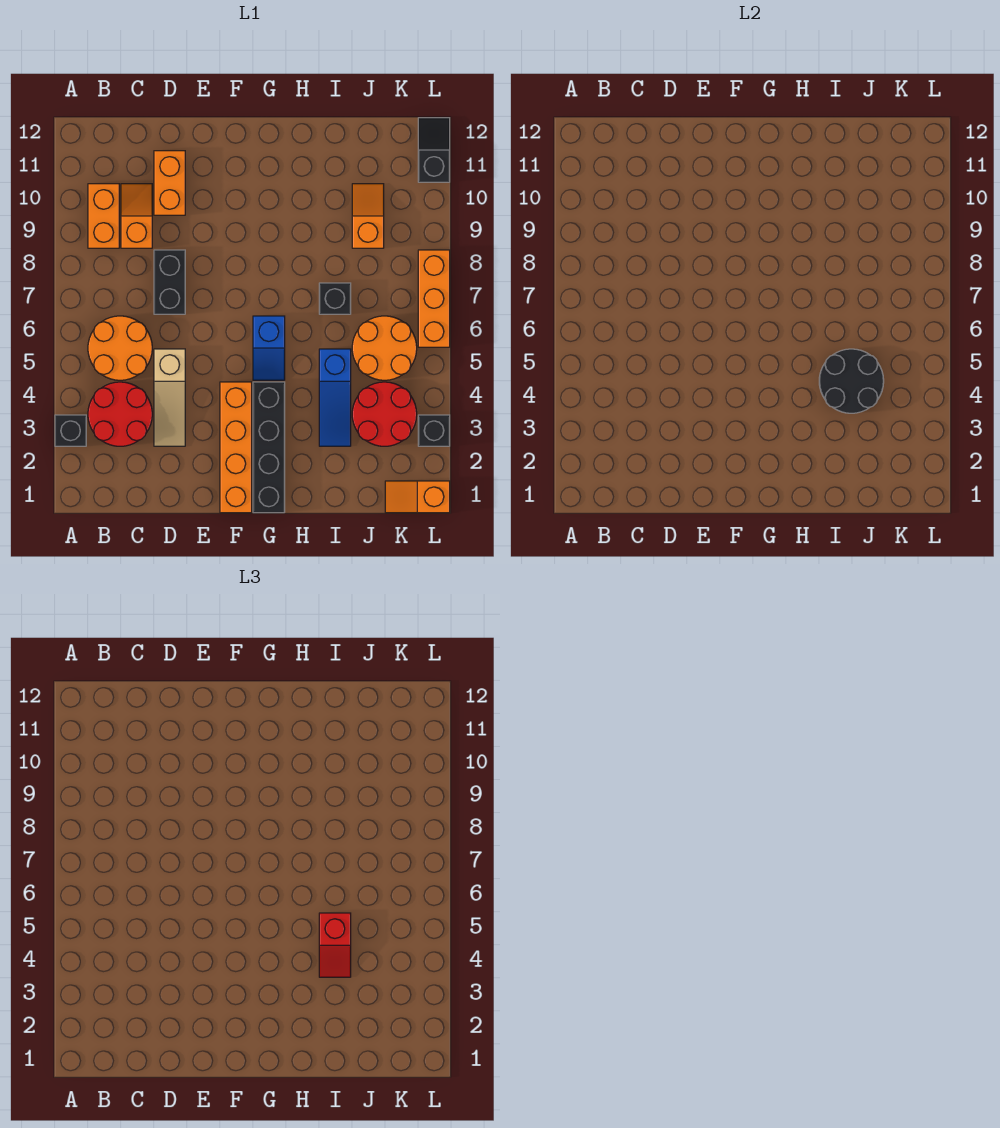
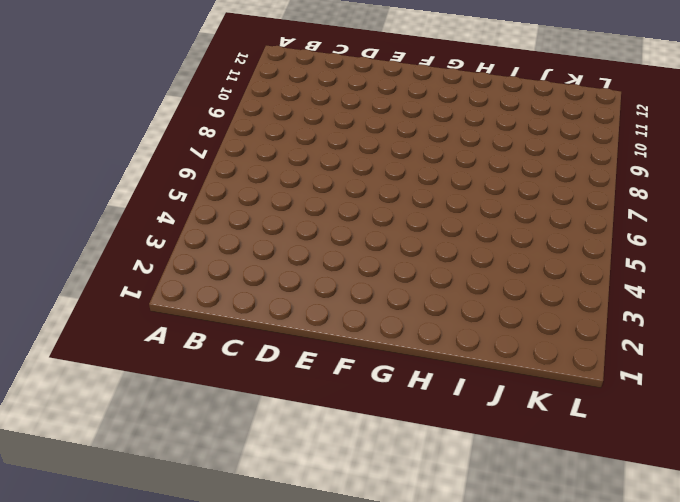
none -> black 1x1 brick [55,415,86,446]
none -> red 2x2 round brick [88,382,152,446]
none -> orange 2x2 round brick [88,316,152,380]

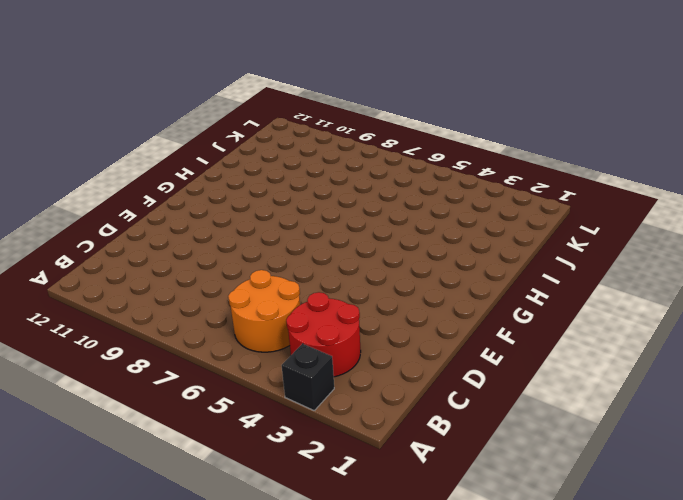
none -> orange 1x2 brick [88,184,119,248]
none -> orange 1x2 slope [121,184,152,248]
none -> tan 1x3 slope [154,349,185,446]

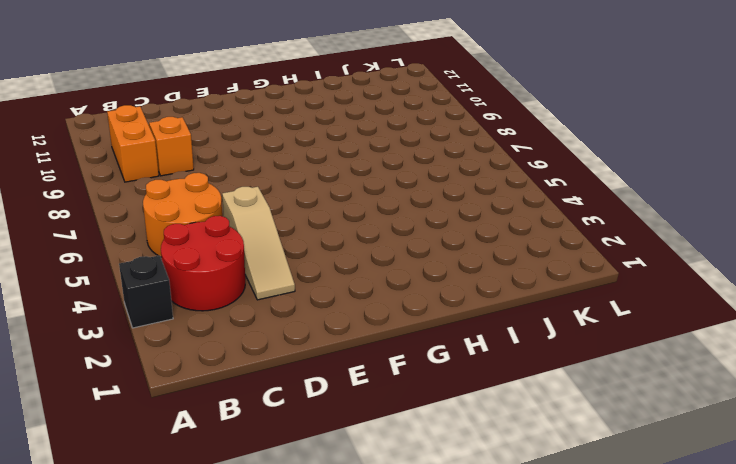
none -> black 1x2 brick [154,250,185,314]
none -> orange 1x2 brick [154,151,185,215]
none -> orange 1x4 brick [220,382,252,513]

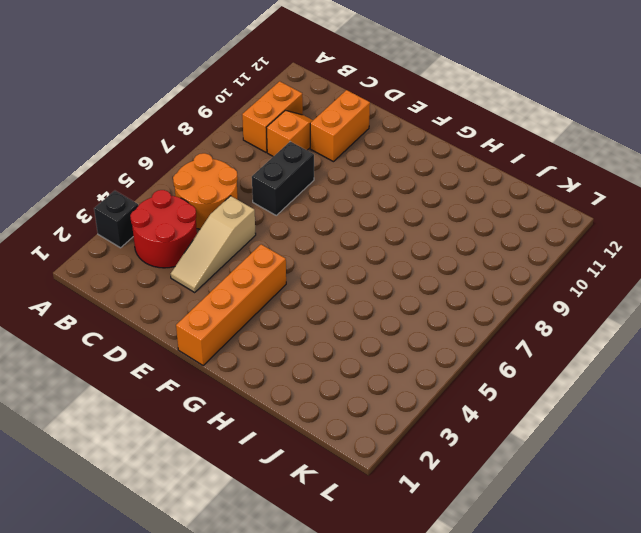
none -> black 1x4 brick [253,382,285,513]
none -> blue 1x2 slope [253,316,285,380]
none -> blue 1x3 slope [319,349,351,446]

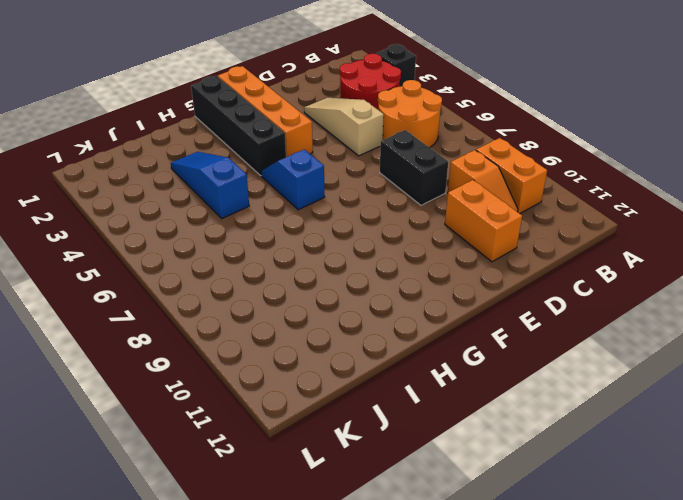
none -> black 1x1 brick [319,283,351,314]
none -> red 2x2 round brick [352,382,417,446]
none -> orange 2x2 round brick [352,316,417,380]

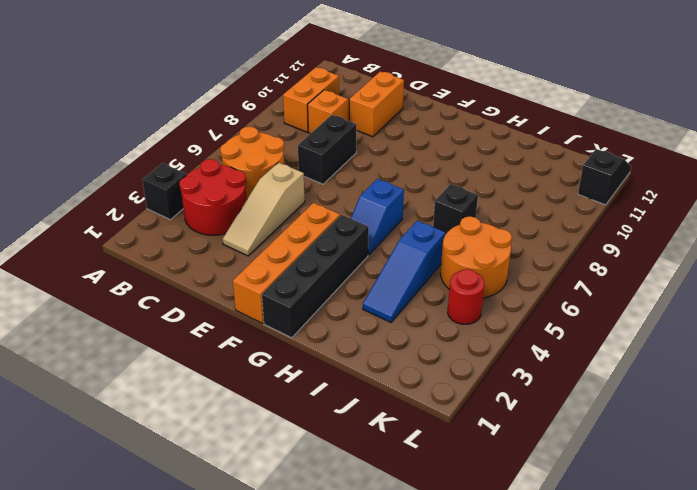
red 1x1 round brick [448,269,484,324] -> red 2x2 round brick [352,382,417,446]
none -> orange 1x2 slope [352,184,384,248]
none -> orange 1x2 slope [385,481,450,513]
none -> black 1x1 brick [418,415,450,446]

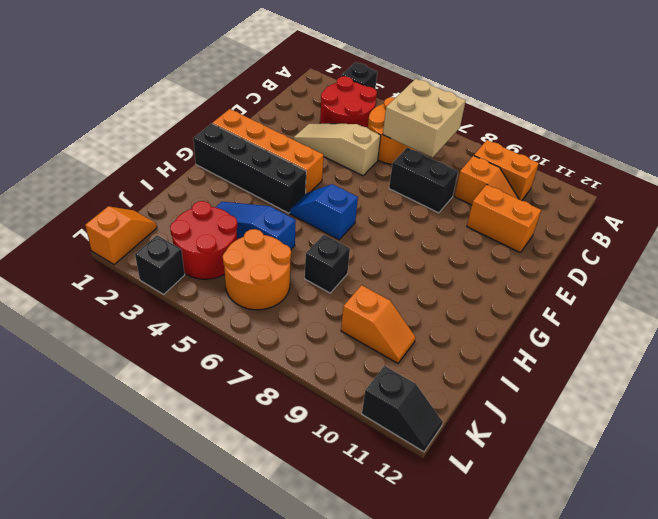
tan 2x2 brick [383,79,466,158] -> none
none -> orange 1x3 brick [418,250,450,347]
none -> black 2x2 round brick [819,349,884,413]
none -> red 1x2 slope [319,913,351,977]

